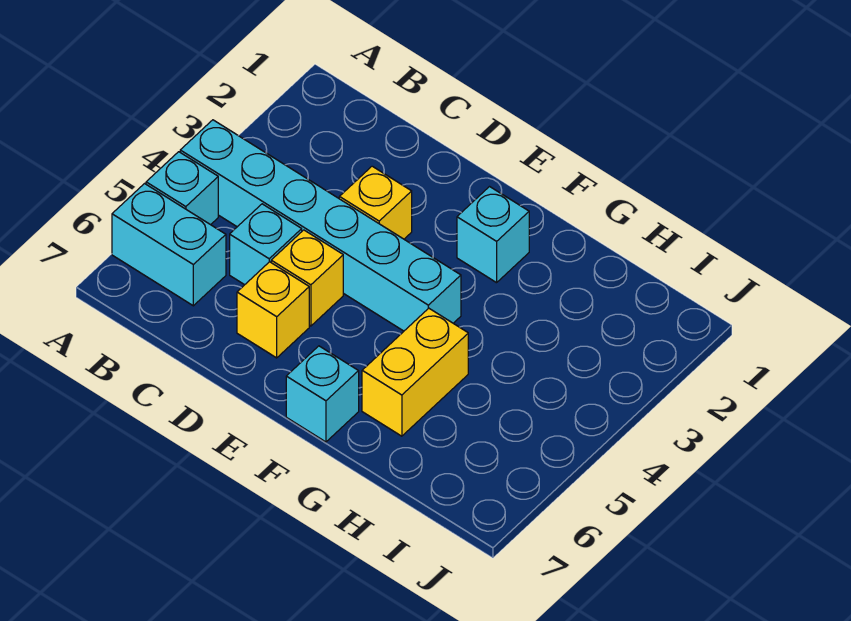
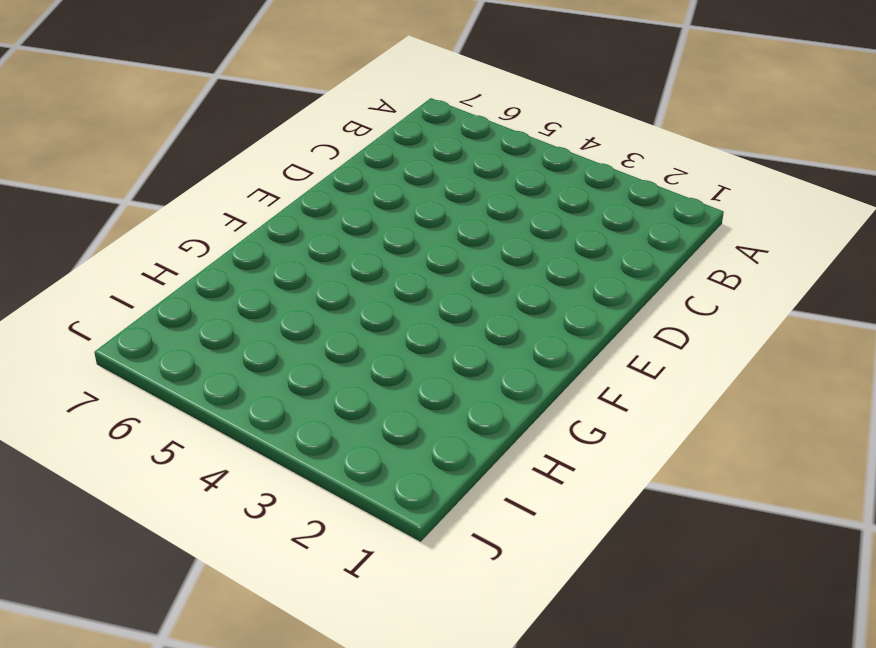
none -> cyan 1x6 brick [180,120,461,331]
none -> cyan 1x1 brick [146,152,218,225]

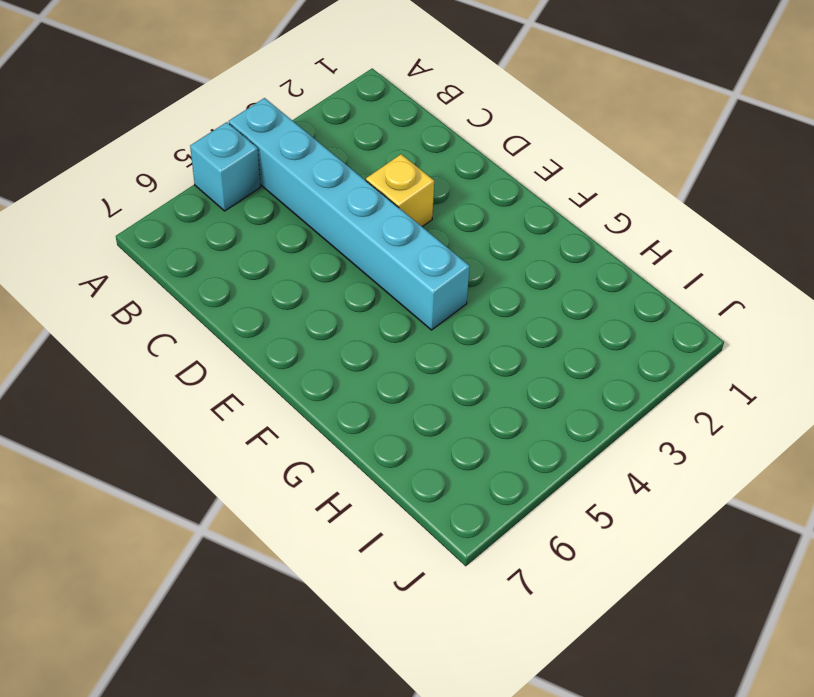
none -> cyan 1x2 brick [112,184,226,306]
none -> cyan 1x1 brick [230,204,302,285]

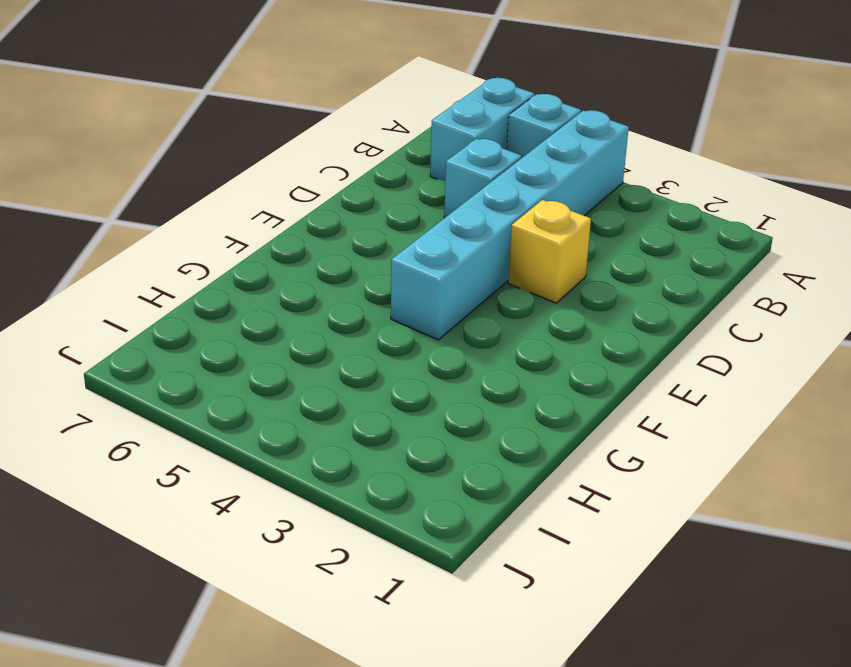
none -> yellow 1x1 brick [271,230,343,326]
none -> yellow 1x1 brick [237,262,309,358]

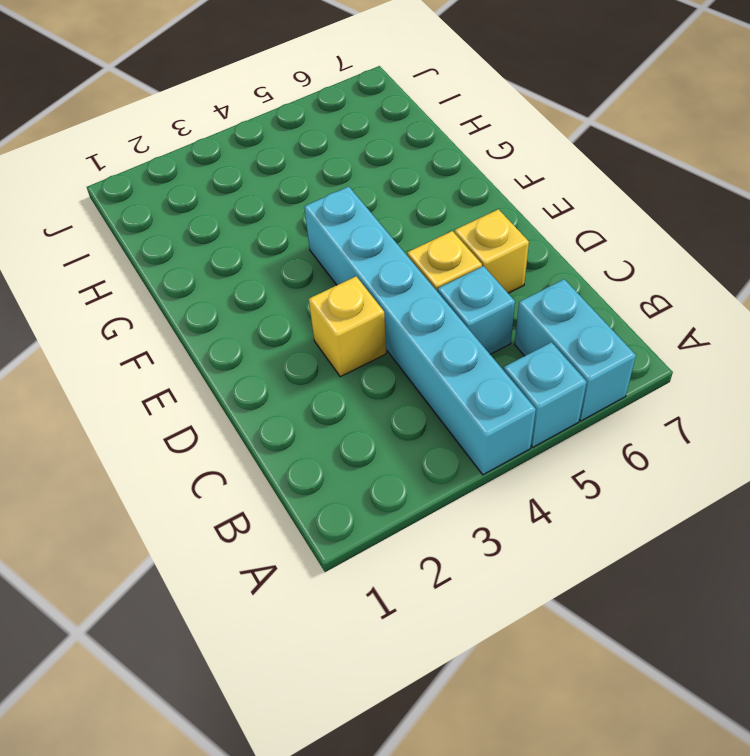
none -> cyan 1x1 brick [457,187,529,283]
none -> cyan 1x1 brick [286,346,359,442]

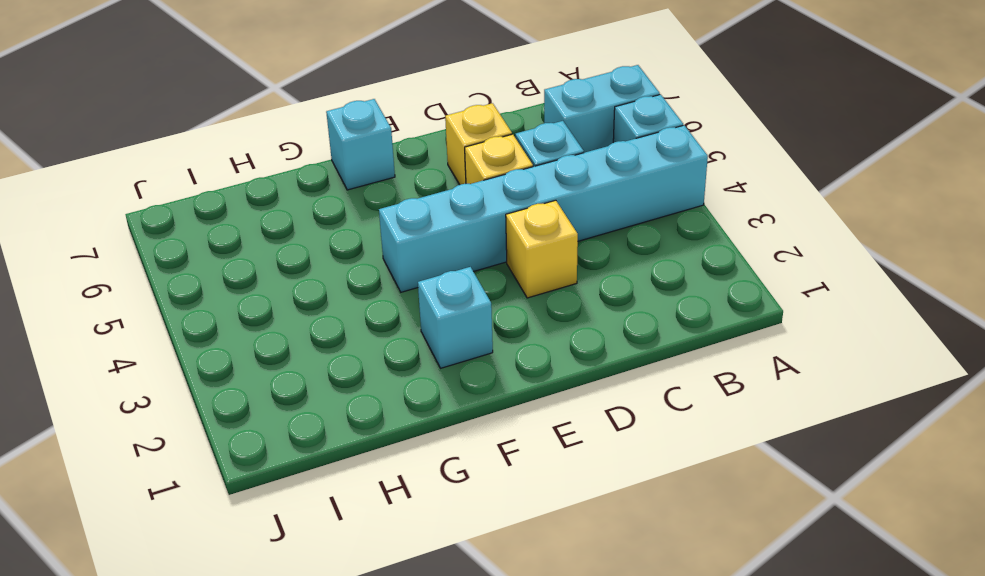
none -> yellow 1x2 brick [362,308,468,436]

